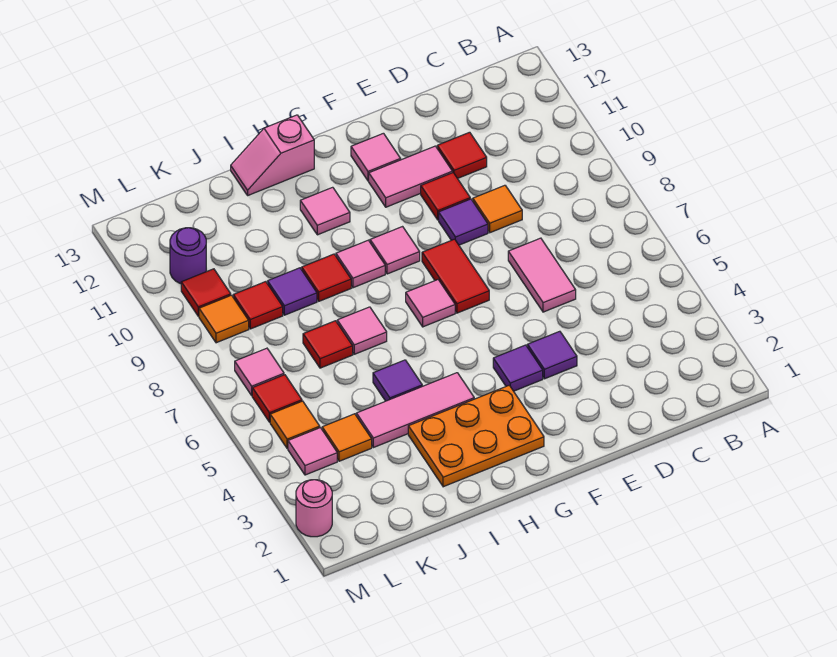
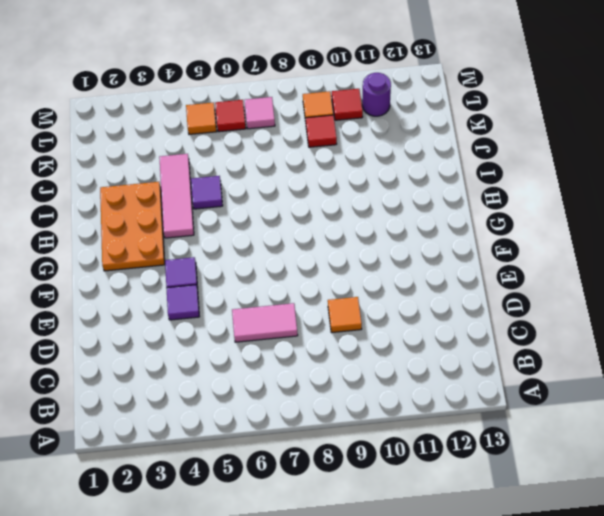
none -> red 1x1 tile [437,132,487,179]
none -> purple 1x1 tile [439,199,488,245]
none -> red 1x1 tile [421,173,470,220]
none -> pink 1x2 tile [369,146,453,207]

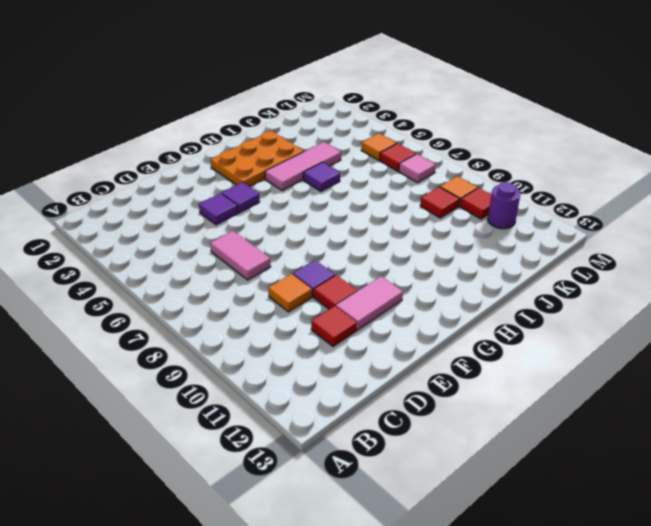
none -> red 1x2 tile [422,239,489,313]
none -> pink 1x1 tile [351,133,401,181]
none -> pink 1x1 tile [406,280,455,327]
none -> pink 1x1 tile [370,227,420,274]

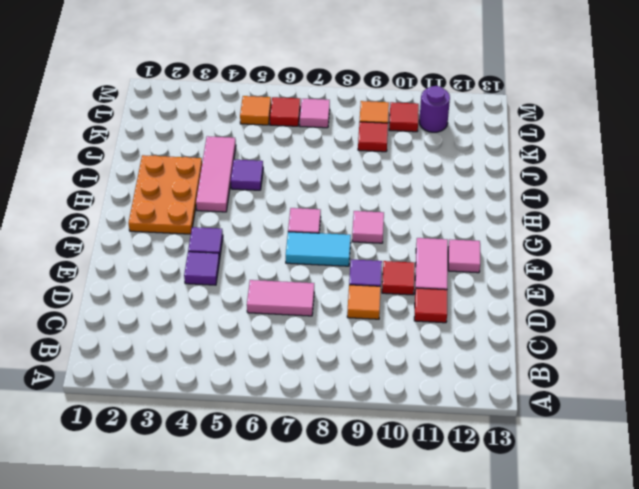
cyan 1x2 tile [286,232,351,266] -> red 1x2 tile [422,239,489,313]
none -> pink 1x1 tile [336,240,385,288]
none -> pink 1x1 tile [300,187,350,235]
none -> pink 1x2 slope [231,115,314,195]
none -> pink 1x1 tile [337,307,387,354]

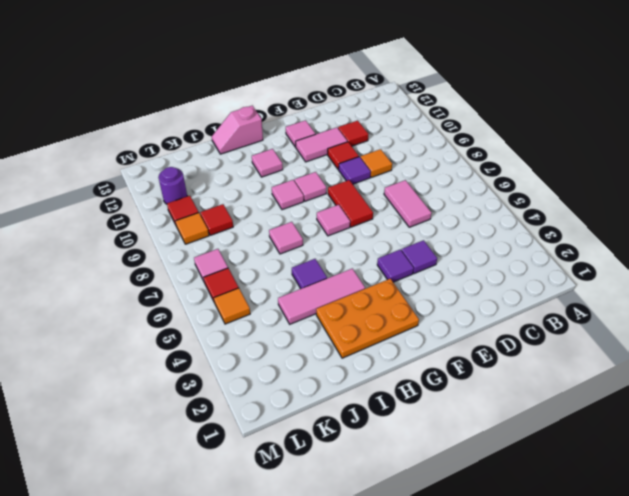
none -> red 1x1 tile [302,254,351,301]
none -> red 1x1 tile [303,321,353,368]
none -> purple 1x1 tile [268,268,317,315]
none -> orange 1x1 tile [322,414,372,461]

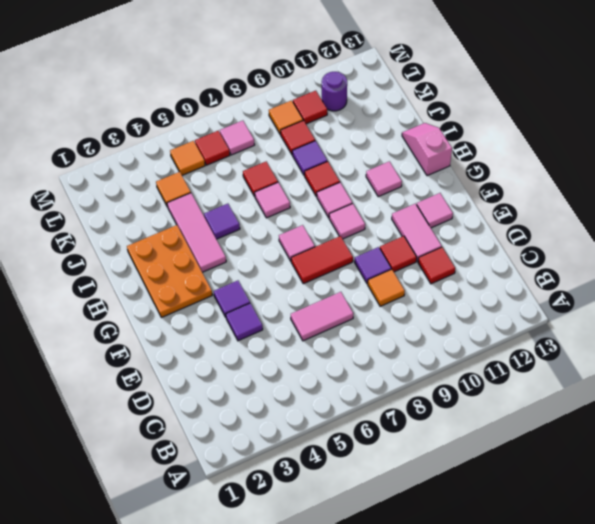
none -> pink 1x1 tile [288,428,337,475]
none -> pink 1x1 round brick [296,480,332,537]

